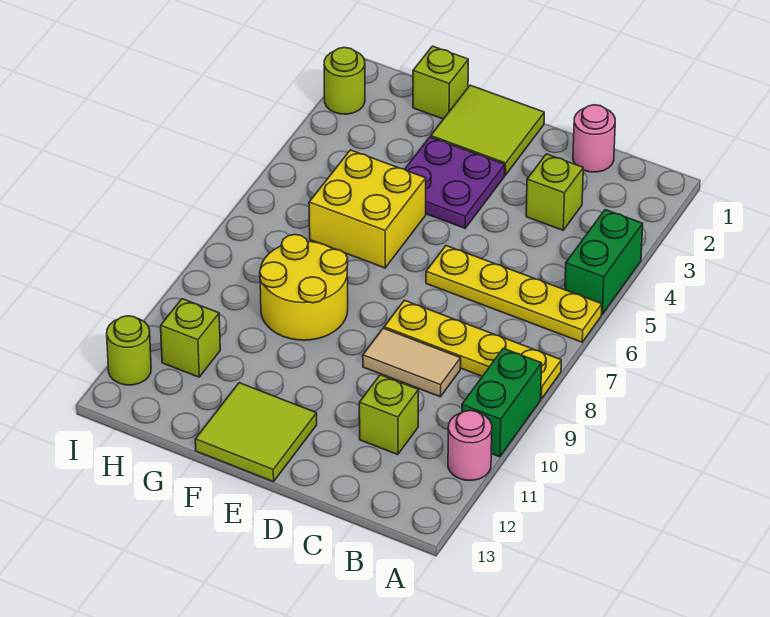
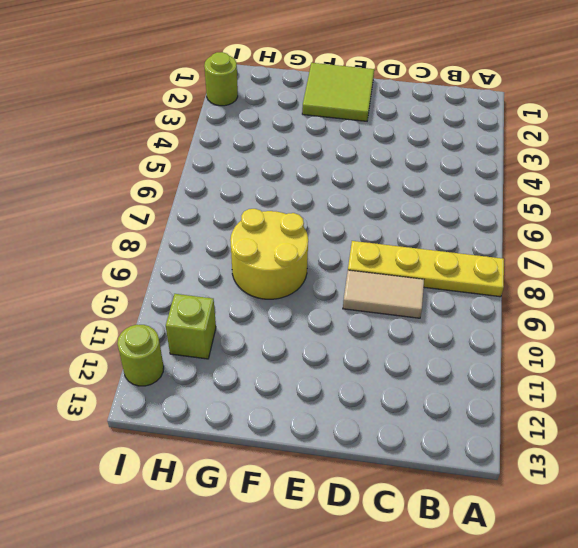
none -> green 1x2 brick [565,210,643,314]
none -> yellow 1x4 plate [426,246,602,342]
none -> green 1x2 brick [462,348,542,457]

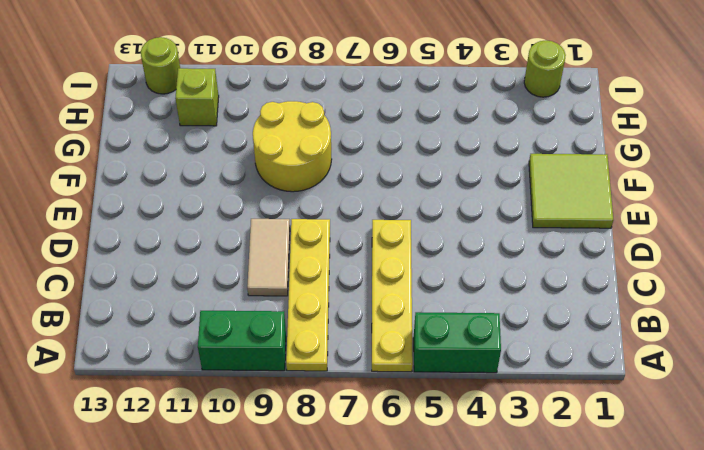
none -> pink 1x1 round brick [448,410,492,480]
none -> pink 1x1 round brick [573,105,615,172]
none -> lime 1x1 brick [526,154,583,230]

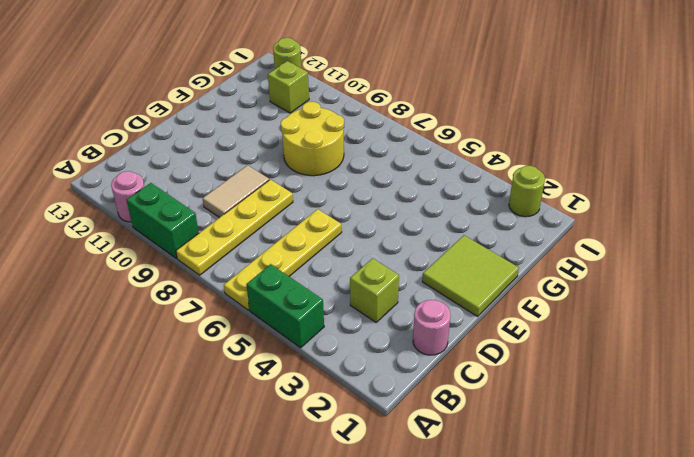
none -> lime 1x1 brick [359,375,418,454]
none -> purple 2x2 plate [405,137,505,228]
none -> lime 2x2 tile [195,383,317,482]

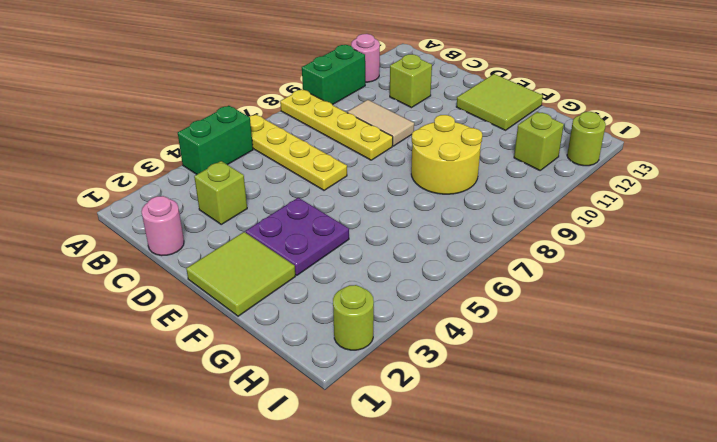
none -> yellow 2x2 brick [309,150,426,268]
none -> lime 1x1 brick [413,46,468,119]

